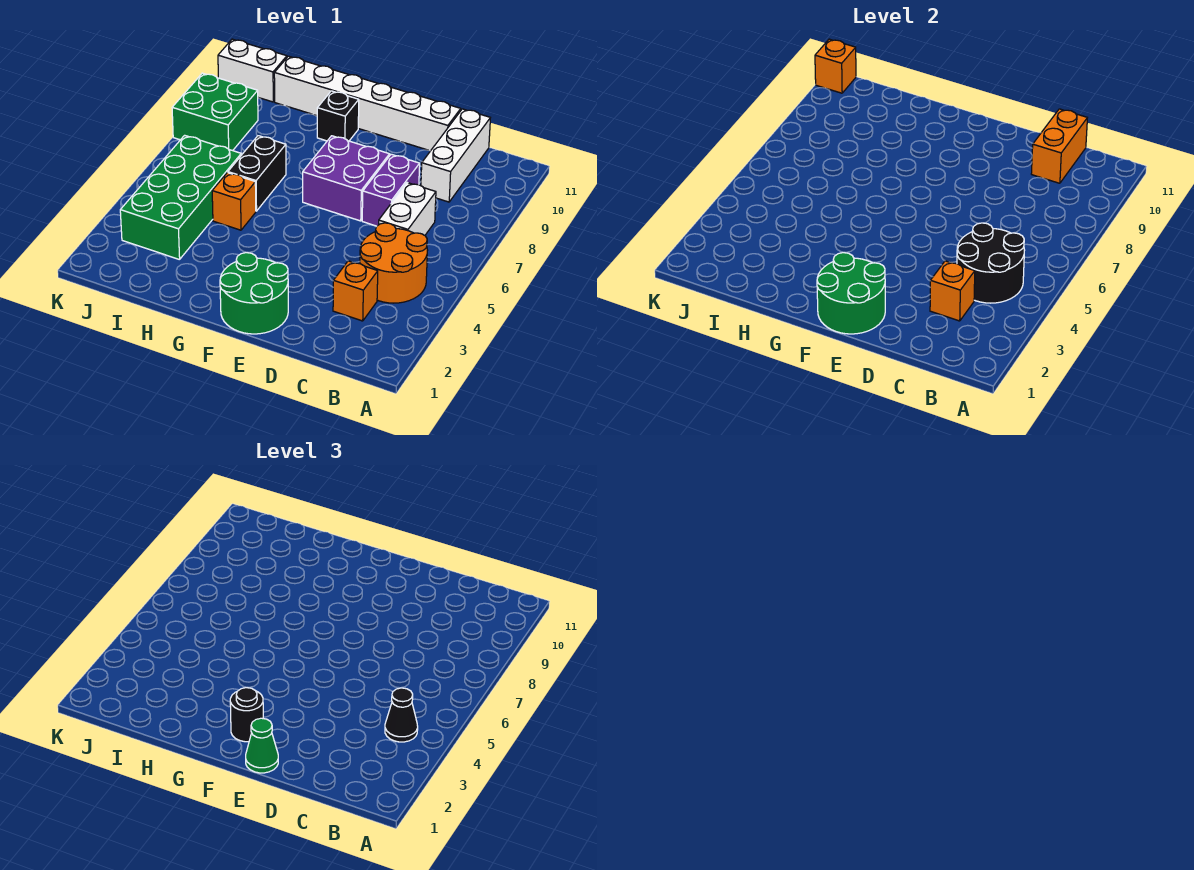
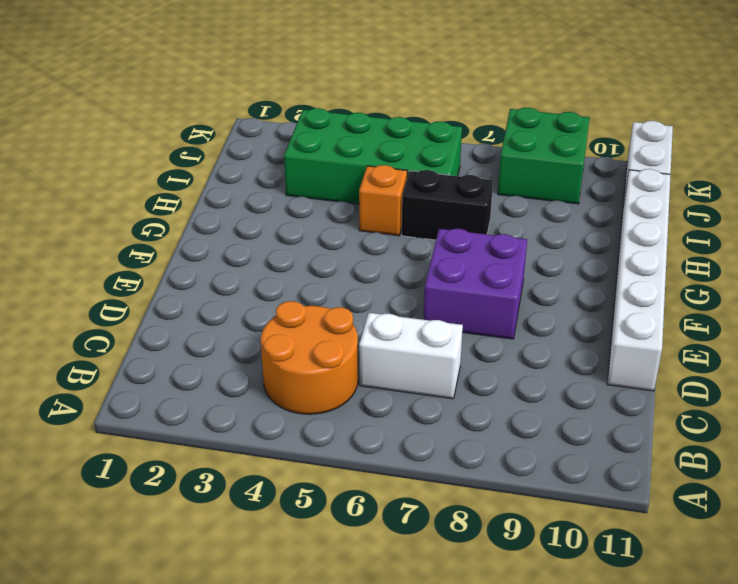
none -> orange 1x1 brick [333,261,378,321]
none -> white 1x3 brick [421,109,490,202]
none -> purple 1x2 brick [362,154,420,226]

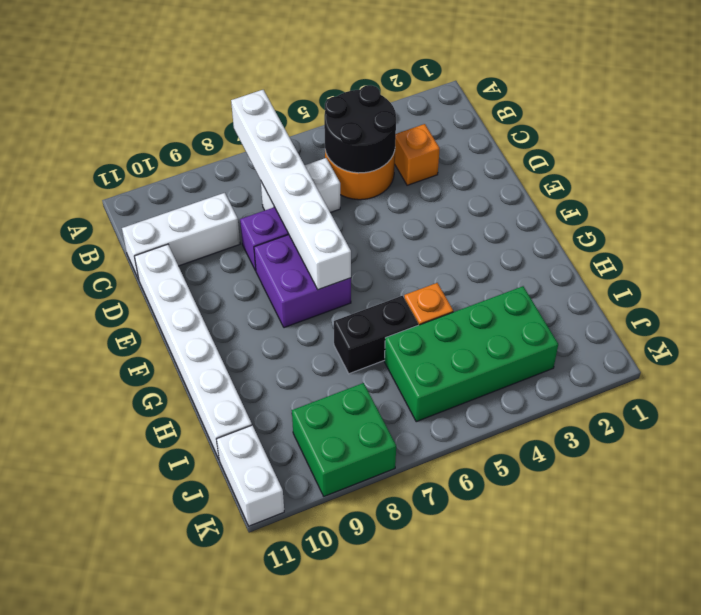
white 1x6 brick [231,90,351,290] -> none
none -> green 2x2 round brick [220,253,288,334]
none -> black 1x1 brick [317,91,359,141]
none -> orange 1x1 brick [930,261,975,321]

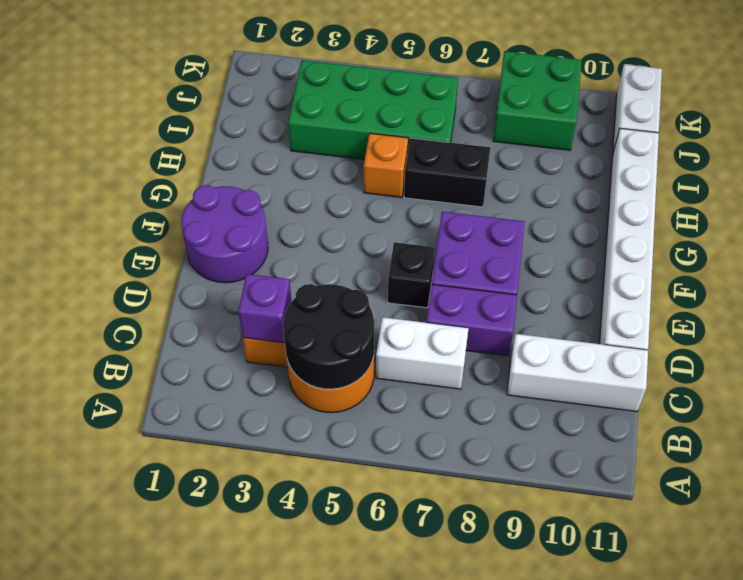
purple 1x1 brick [238,274,292,343] -> orange 1x1 brick [930,261,975,321]
purple 2x2 round brick [181,185,268,283] -> green 2x2 round brick [220,253,288,334]
black 1x1 brick [388,242,435,308] -> black 1x1 brick moved to [317,91,359,141]
none -> orange 1x2 brick [1031,109,1087,183]
none -> green 2x2 round brick [817,253,885,334]
none -> orange 1x1 brick [815,39,856,93]

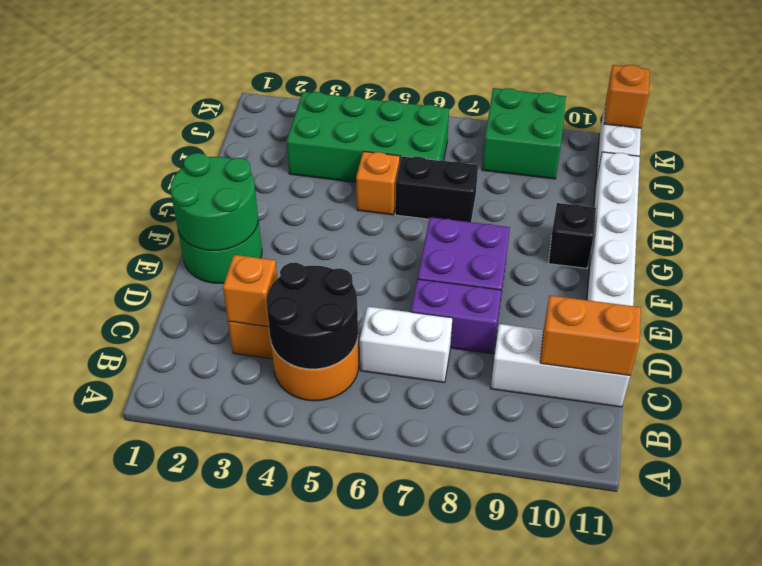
none -> black 1x1 cone [385,688,418,742]
none -> green 1x1 cone [246,718,278,773]
none -> black 1x1 round brick [230,688,263,742]

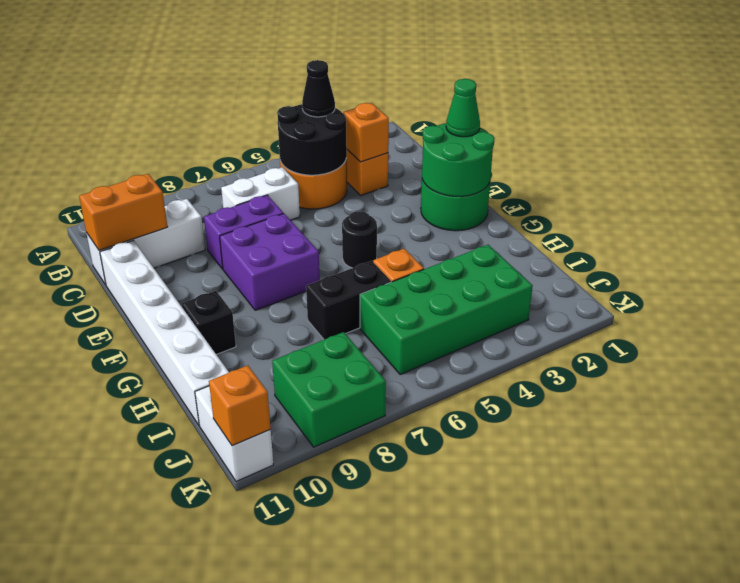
black 1x1 round brick [342,211,377,268] -> black 1x1 round brick moved to [230,688,263,742]

